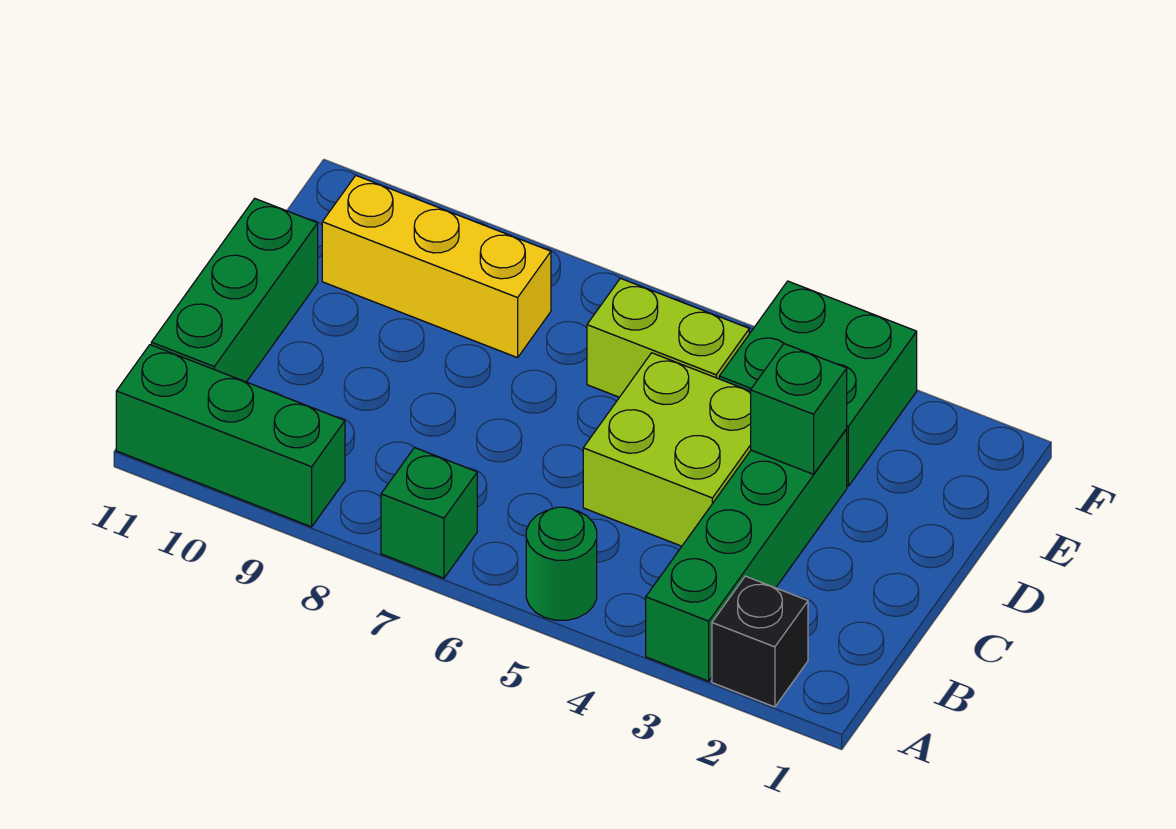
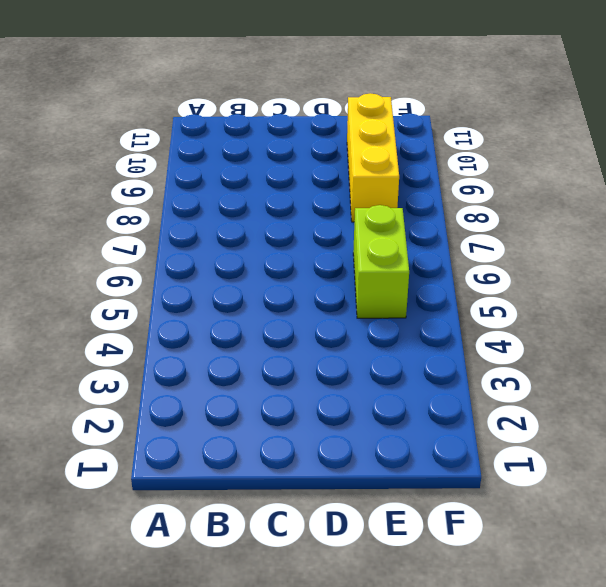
none -> black 1x1 brick [712,576,808,707]
none -> green 1x4 brick [646,429,847,681]

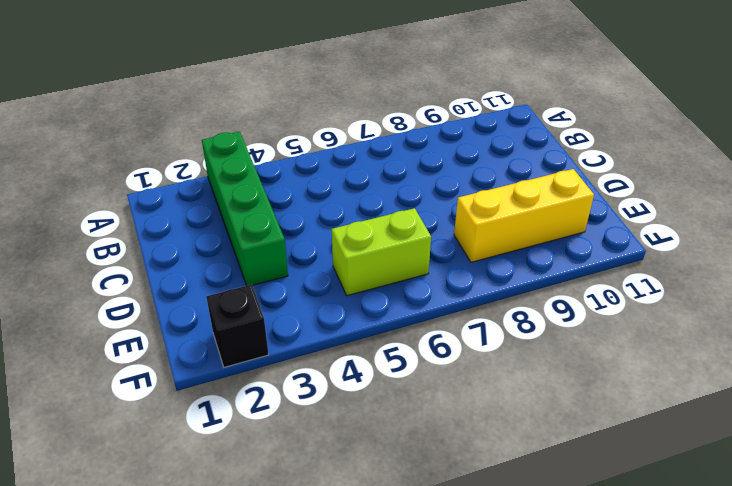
black 1x1 brick [206,285,269,367] -> black 1x1 brick moved to [712,576,808,707]
none -> green 1x1 round brick [526,507,597,620]
none -> green 1x1 brick [381,447,477,578]

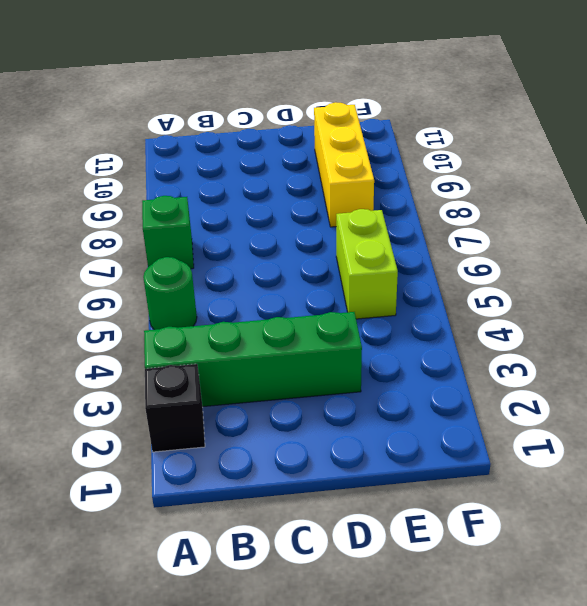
none -> green 1x3 brick [116,345,345,527]
none -> green 1x3 brick [151,198,318,382]

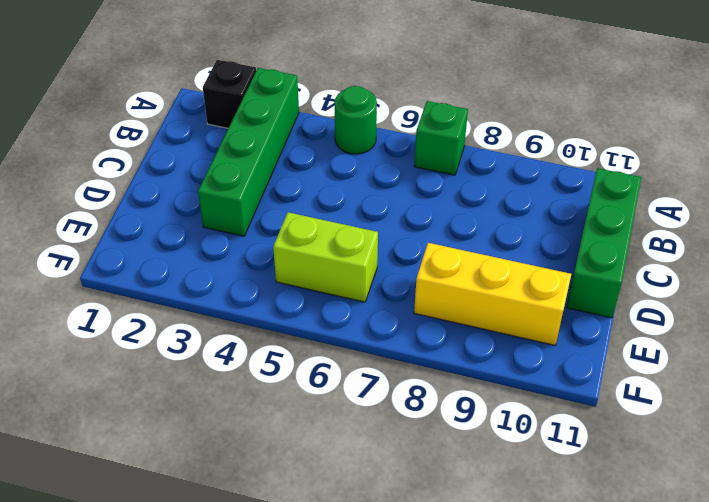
none -> green 1x3 brick [116,345,345,527]
none -> lime 2x2 brick [583,353,751,546]

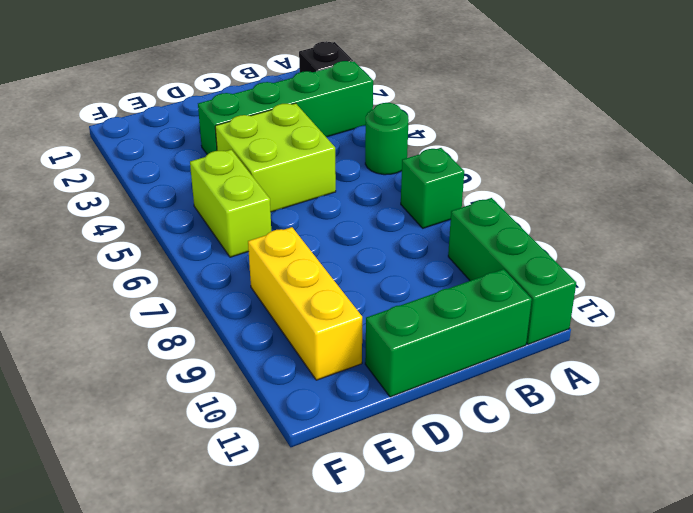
none -> green 2x2 brick [719,281,917,486]
none -> green 1x1 brick [751,344,847,474]

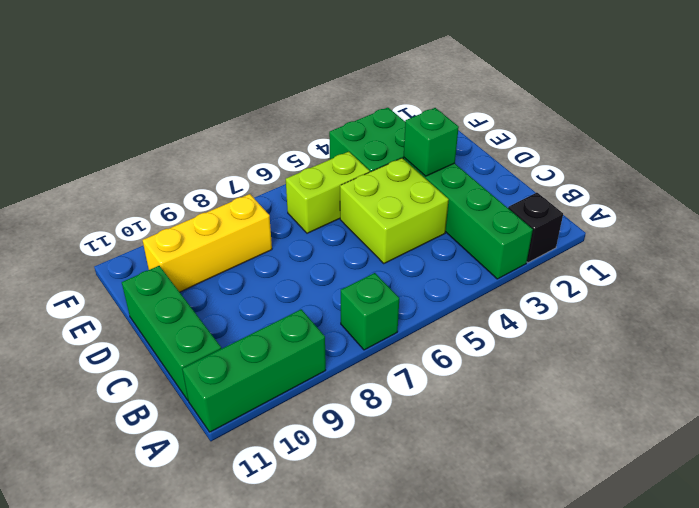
none -> green 1x1 round brick [526,507,597,620]

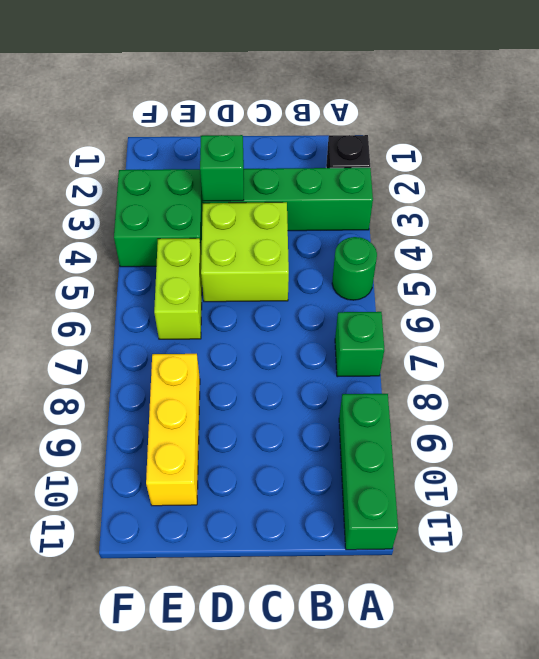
none -> green 1x3 brick [151,198,318,382]

